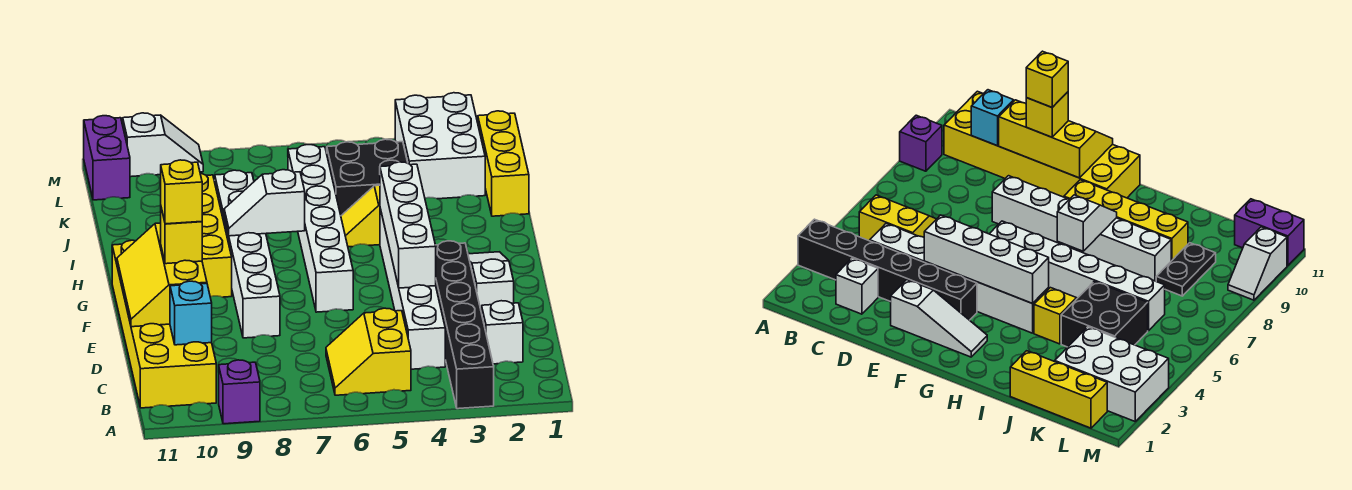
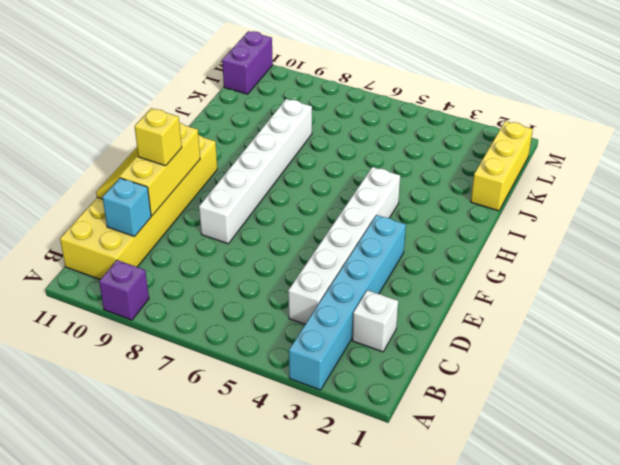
cyan 1x6 brick [289,215,406,390] -> black 1x6 brick [436,241,494,409]
none -> yellow 2x2 slope [326,308,411,395]
none -> white 1x3 slope [468,252,514,313]
none -> white 1x6 brick [288,145,353,312]

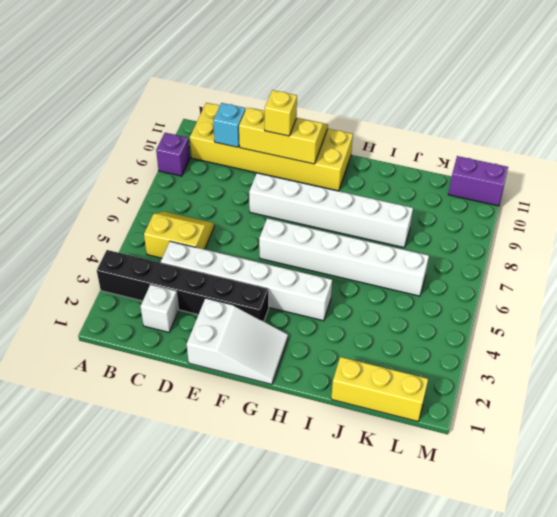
white 2x3 slope [187,298,288,384] -> white 1x3 slope [468,252,514,313]
none -> yellow 1x4 brick [200,173,232,297]
none -> yellow 1x2 slope [341,185,380,247]
none -> black 2x2 brick [326,139,408,215]

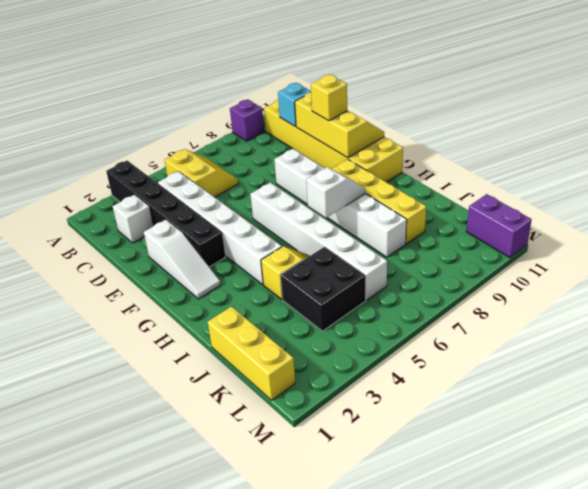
none -> white 2x3 brick [395,93,485,199]
none -> black 1x2 plate [1156,243,1216,296]
none -> white 1x2 slope [123,113,203,177]

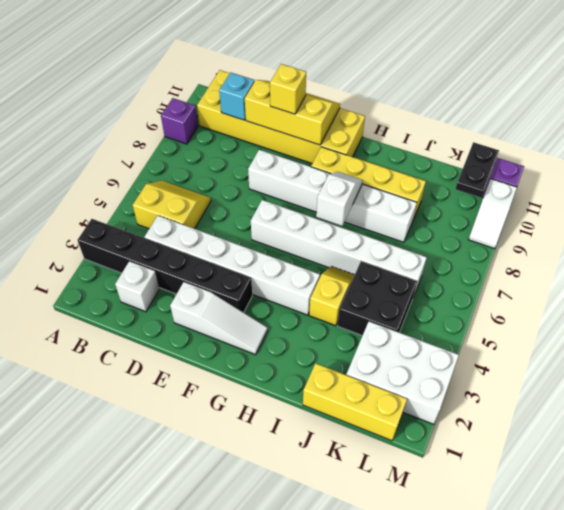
black 1x2 plate [456,142,499,198] -> black 1x2 plate moved to [1156,243,1216,296]
none -> white 1x4 brick [380,162,436,288]
none -> yellow 1x1 brick [161,160,202,224]

